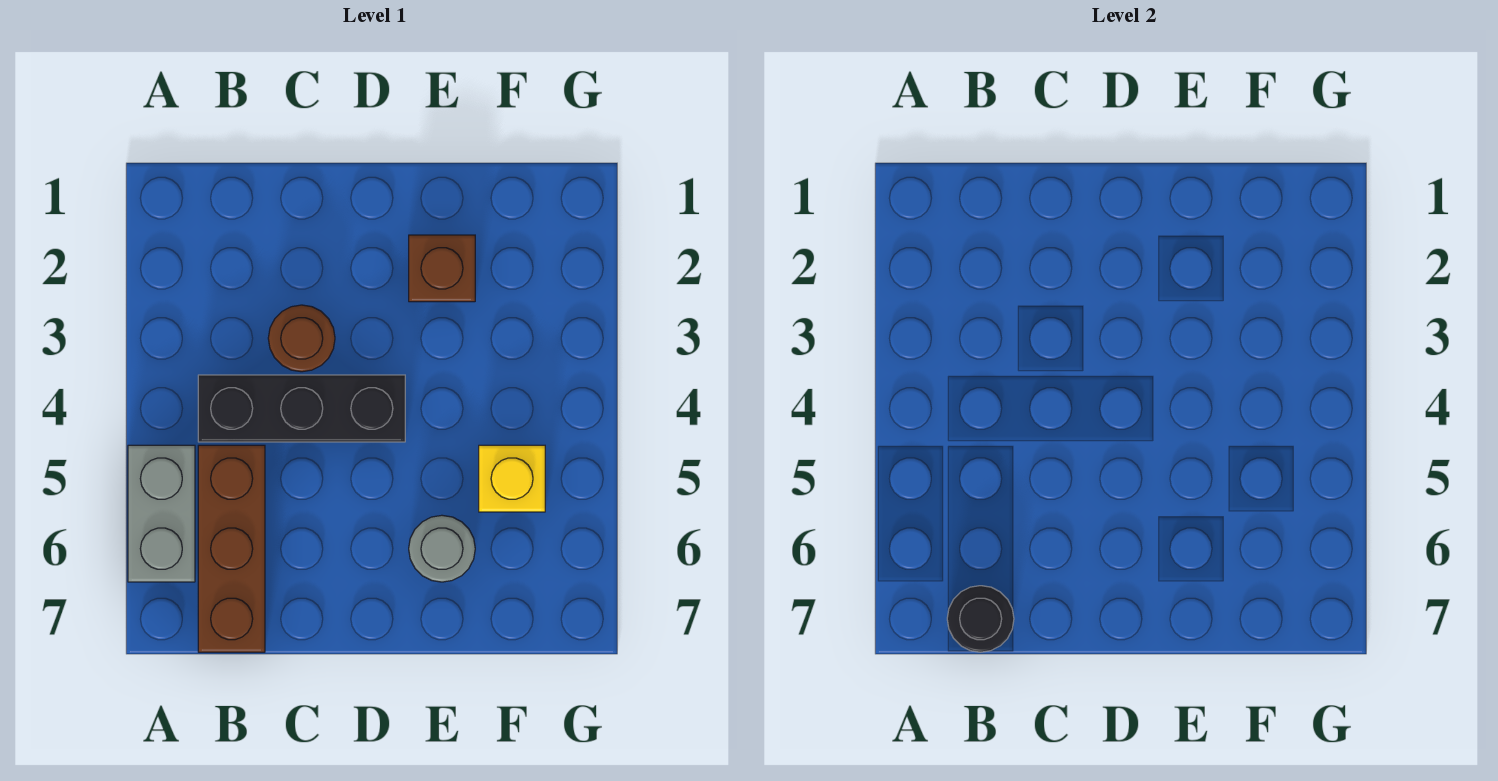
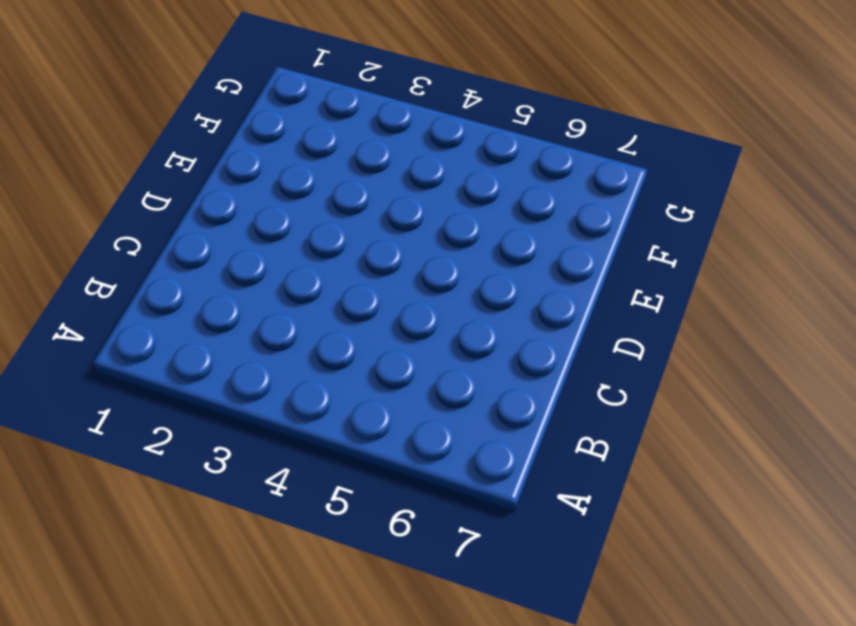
none -> grey 1x2 brick [128,445,195,582]
none -> black 1x3 brick [198,375,405,442]

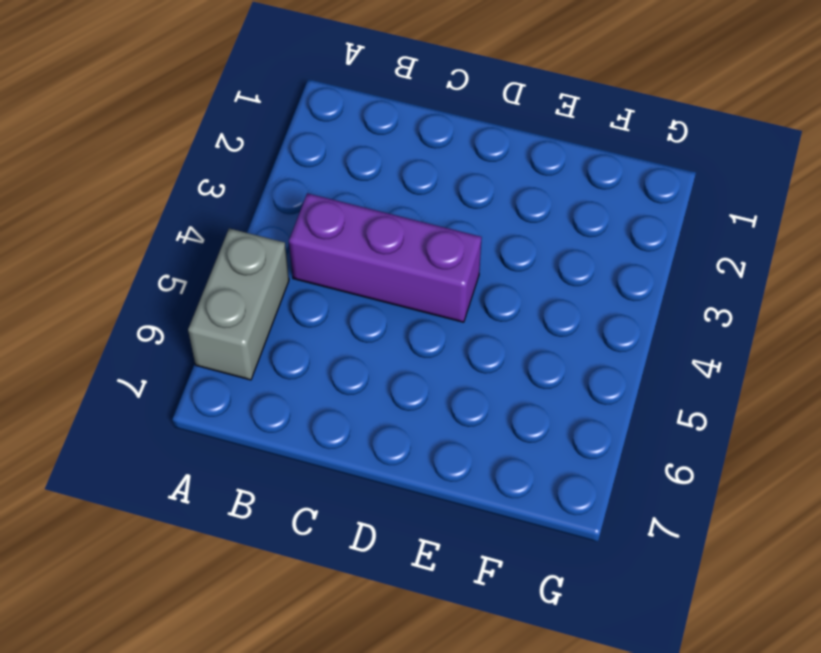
purple 1x3 brick [289,193,482,322] -> black 1x3 brick [198,375,405,442]
none -> brown 1x3 brick [198,445,265,652]
none -> brown 1x1 round brick [268,305,335,372]

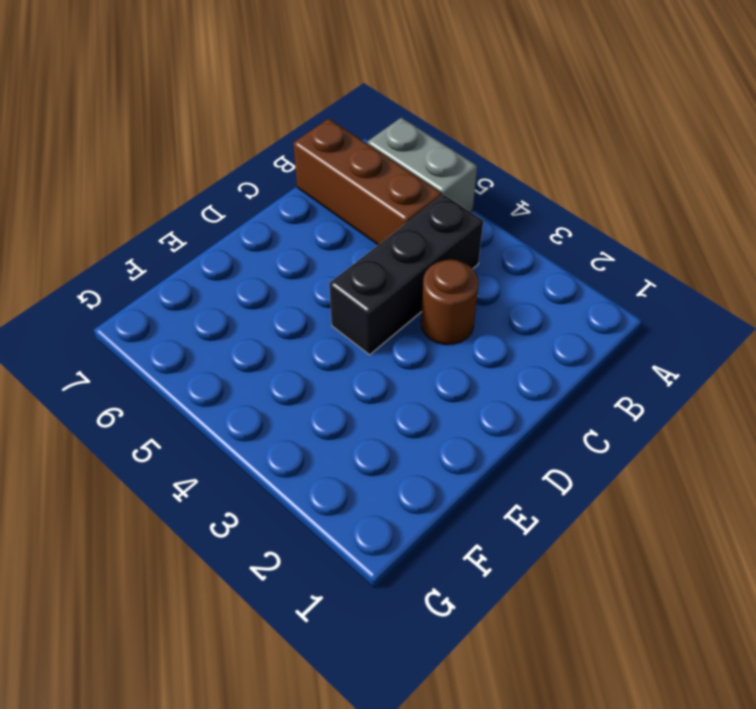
none -> brown 1x1 brick [409,235,475,302]
none -> grey 1x1 round brick [409,515,475,582]

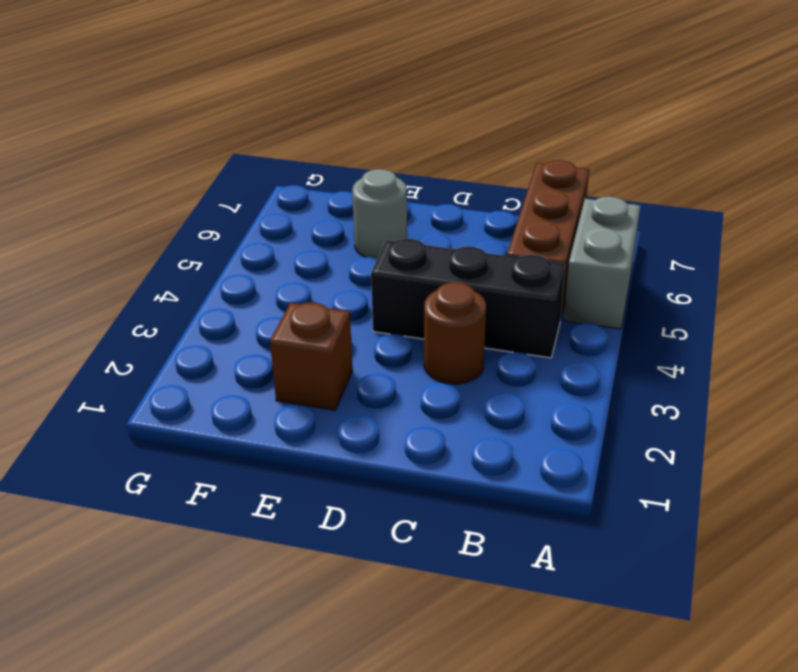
none -> yellow 1x1 brick [479,445,545,512]
none -> black 1x1 round brick [947,586,1014,652]

